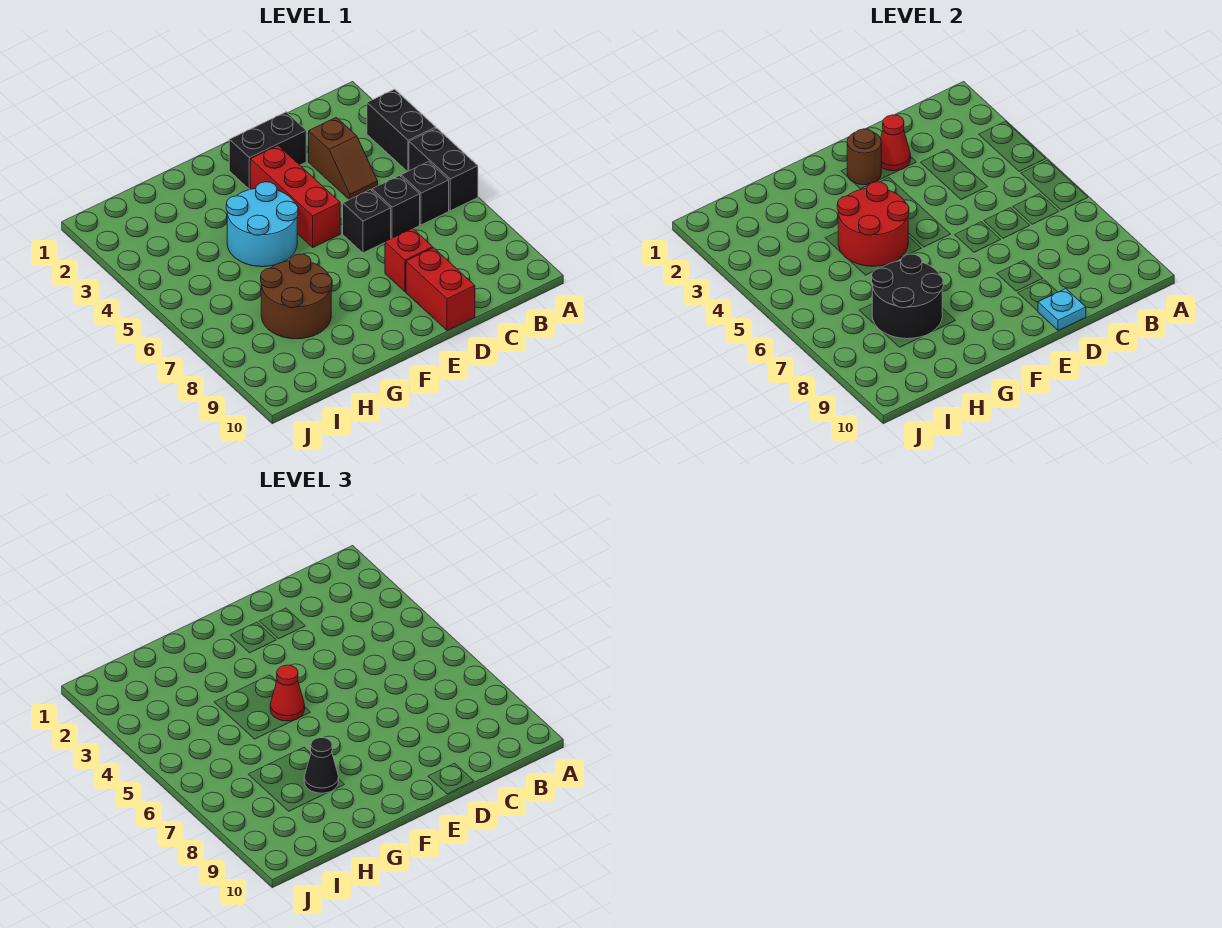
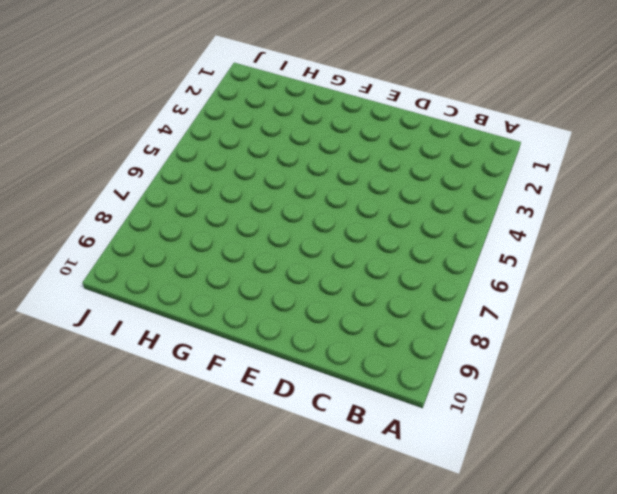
none -> black 1x2 brick [367,89,436,172]
none -> black 1x2 brick [409,128,478,211]
none -> black 1x1 brick [401,162,449,225]

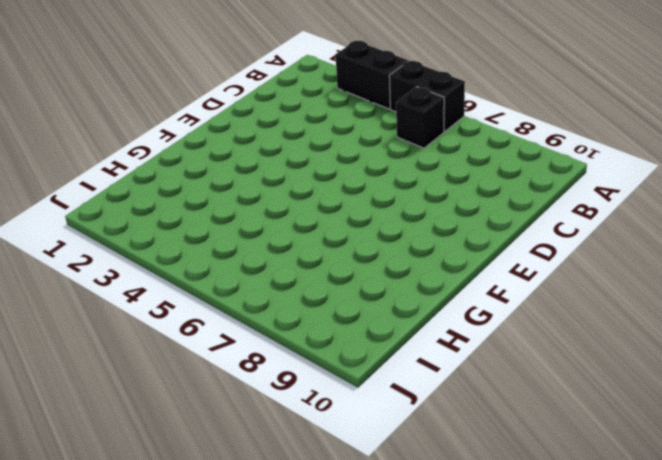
none -> brown 1x2 slope [309,117,378,200]
none -> black 1x1 brick [372,176,420,238]
none -> black 1x2 brick [229,112,306,190]

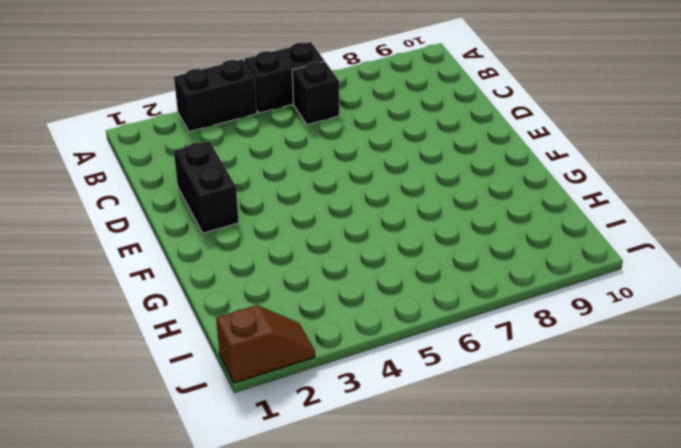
brown 1x2 slope [216,305,315,383] -> brown 1x2 slope moved to [309,117,378,200]
none -> black 1x1 brick [372,176,420,238]
none -> black 1x1 brick [343,190,391,253]
none -> red 1x1 brick [385,228,433,292]

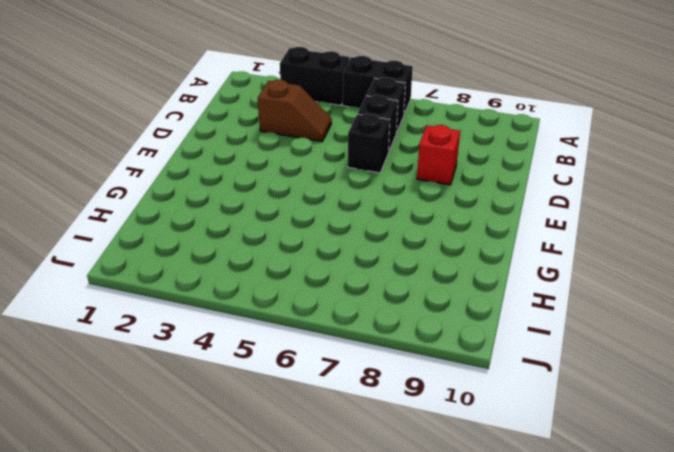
none -> black 1x2 brick [229,112,306,190]
none -> red 1x2 brick [406,248,475,331]
none -> red 1x3 brick [250,146,340,247]

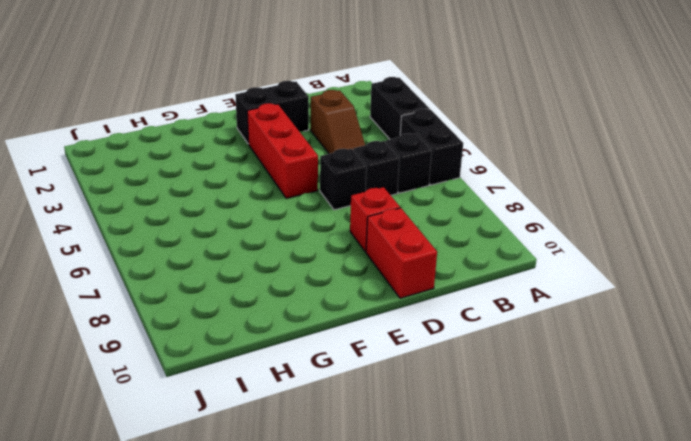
none -> cyan 2x2 round brick [226,182,298,267]
none -> brown 2x2 round brick [261,254,332,339]
none -> red 1x1 cone [881,115,911,171]

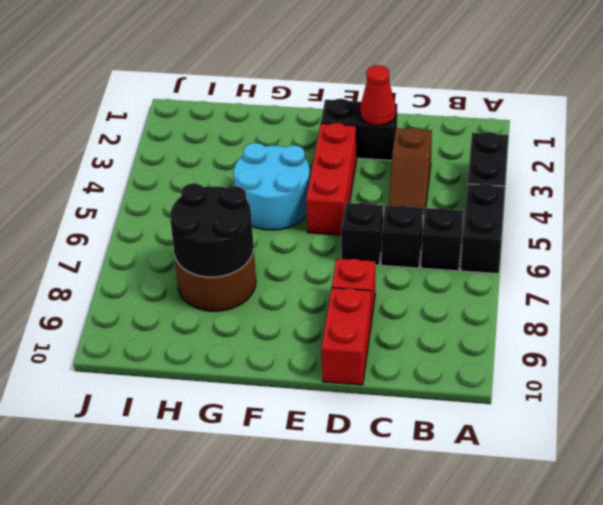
none -> cyan 1x1 plate [1038,289,1086,331]
none -> brown 1x1 round brick [847,129,881,185]
none -> red 2x2 round brick [837,182,909,266]

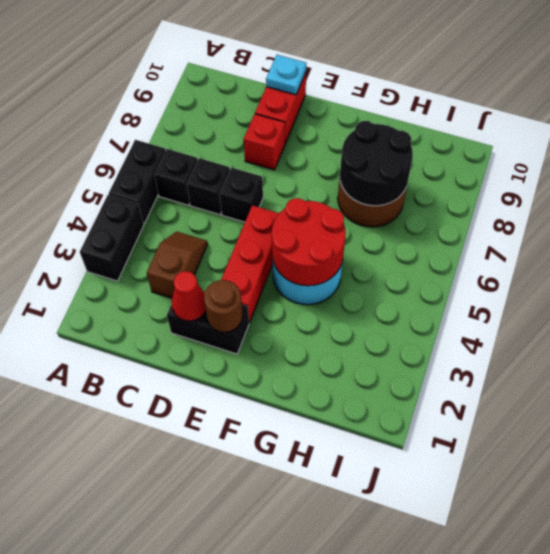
none -> red 1x1 cone [270,665,305,721]
none -> black 1x1 cone [304,738,339,793]

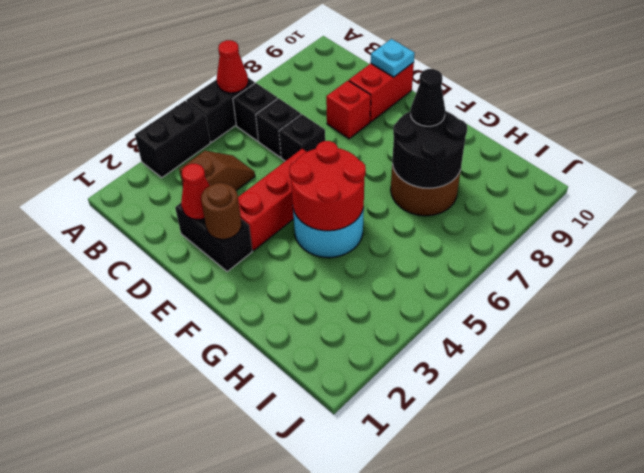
red 1x1 cone [217,40,248,93] -> red 1x1 cone moved to [270,665,305,721]

